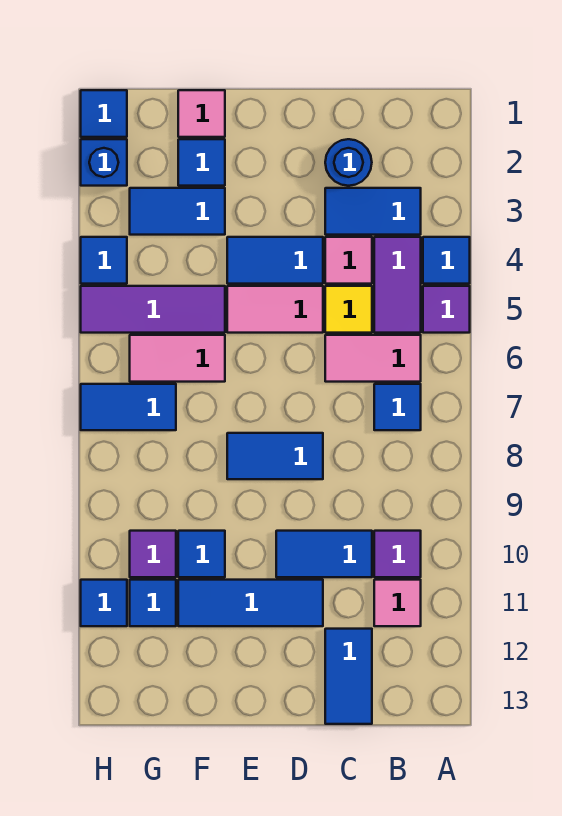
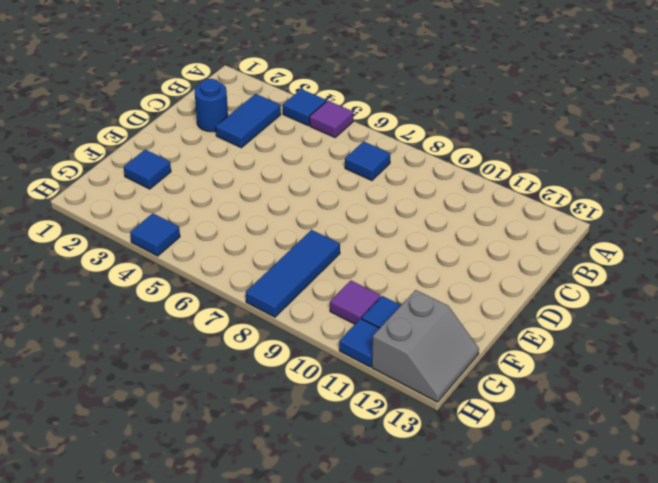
blue 1x3 tile [246,230,340,317] -> blue 1x3 tile moved to [178,580,323,626]
grey 2x2 slope [372,290,479,402] -> none
none -> purple 1x2 tile [374,237,421,333]
none -> pink 1x2 tile [325,335,421,382]
none -> purple 1x1 tile [374,531,421,577]
none -> pink 1x1 tile [374,580,421,626]

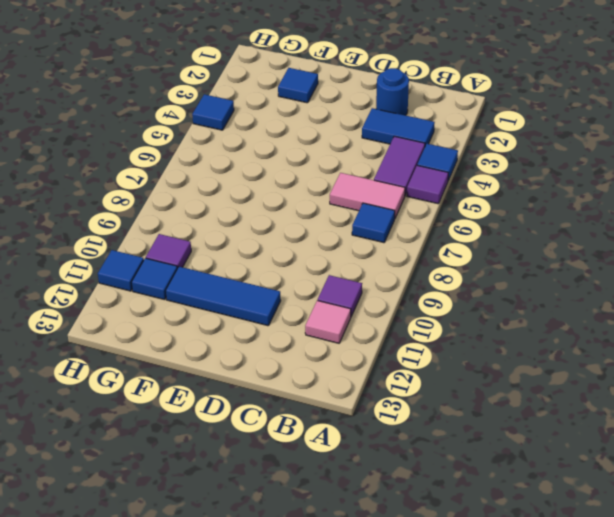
none -> pink 1x1 tile [325,237,372,284]
none -> yellow 1x1 tile [325,286,372,333]
none -> blue 1x2 tile [276,531,372,577]
none -> blue 1x2 tile [325,629,372,724]

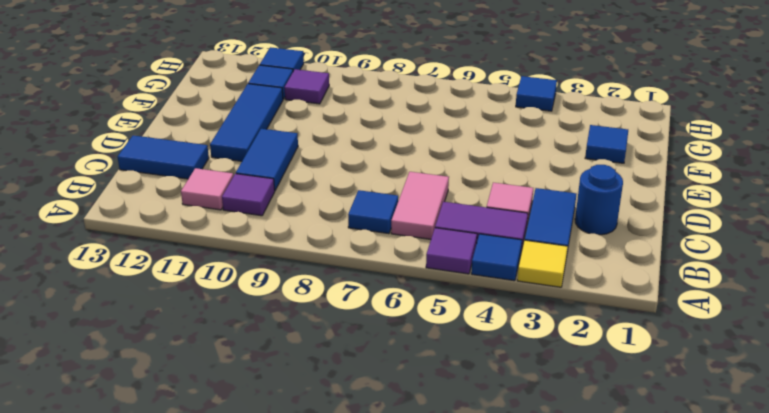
yellow 1x1 tile [517,240,568,287] -> yellow 1x1 tile moved to [325,286,372,333]
none -> blue 1x2 tile [227,237,323,284]
none -> pink 1x2 tile [227,286,323,333]
none -> blue 1x2 tile [227,433,323,479]
none -> pink 1x1 tile [178,90,225,137]

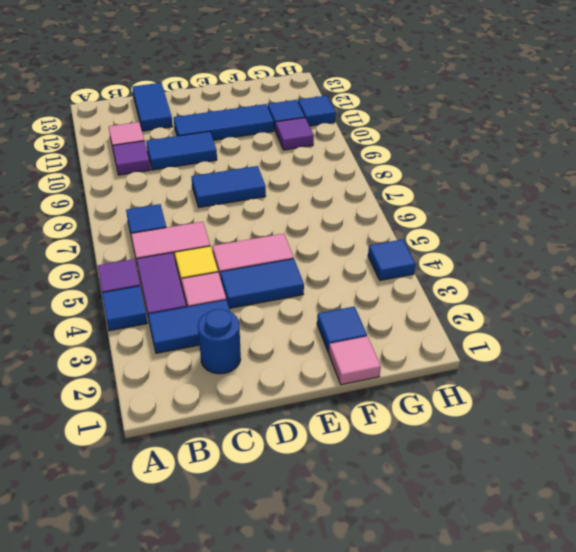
none -> blue 1x2 tile [130,188,225,235]
none -> purple 1x3 tile [81,286,225,333]
none -> pink 1x2 tile [130,335,225,382]
none -> blue 1x1 tile [178,531,225,577]

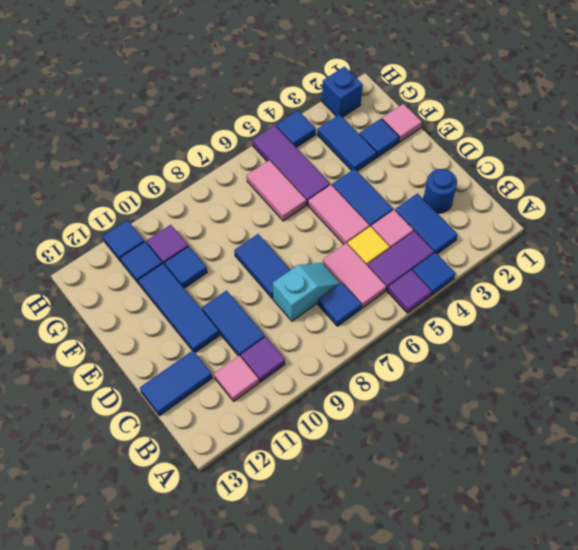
cyan 1x2 slope [273,263,340,321] -> none
none -> blue 1x2 tile [81,384,176,430]
none -> blue 1x1 tile [81,90,127,137]

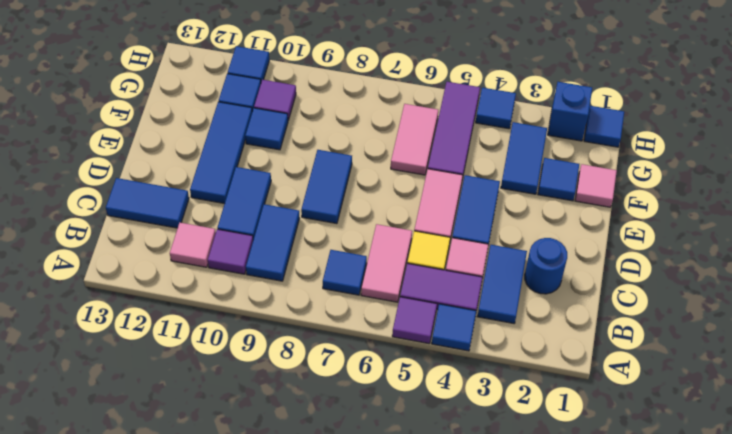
blue 1x2 tile [246,204,299,281] -> blue 1x2 tile moved to [81,384,176,430]

